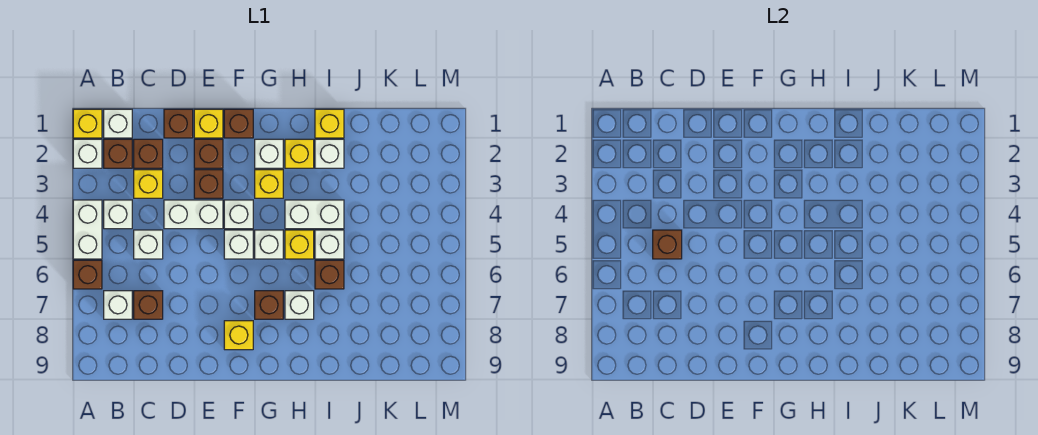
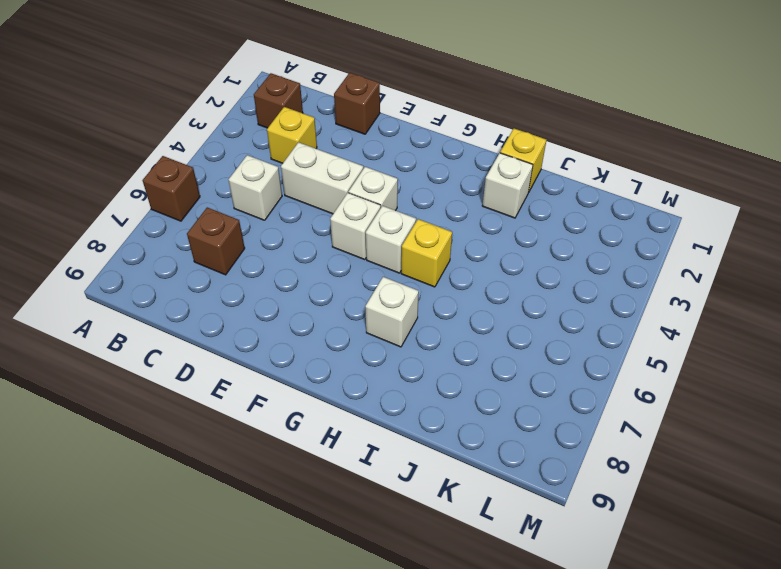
none -> yellow 1x1 brick [73,109,102,138]
none -> white 1x1 brick [73,139,102,168]
none -> white 1x2 brick [73,200,102,259]
none -> white 1x1 brick [104,109,132,138]

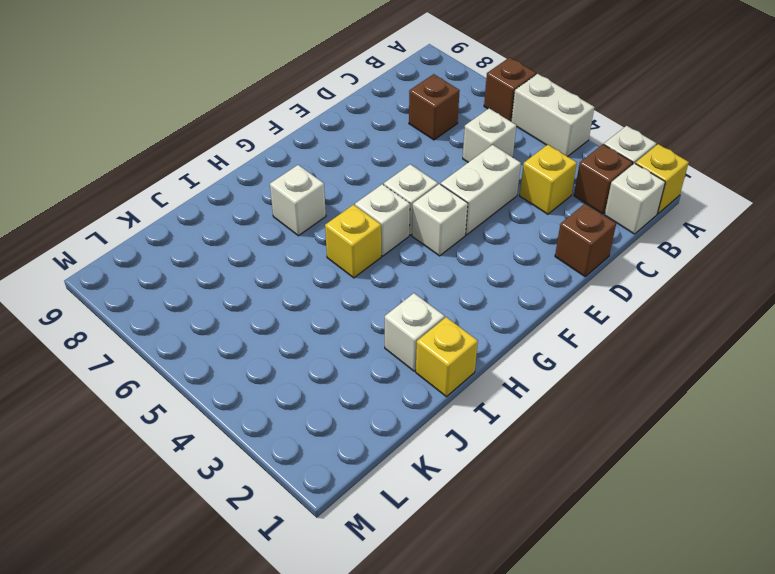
none -> white 1x1 brick [104,200,132,229]
none -> white 1x1 brick [104,291,132,319]
none -> brown 1x1 brick [134,139,163,168]
none -> yellow 1x1 brick [194,109,223,138]

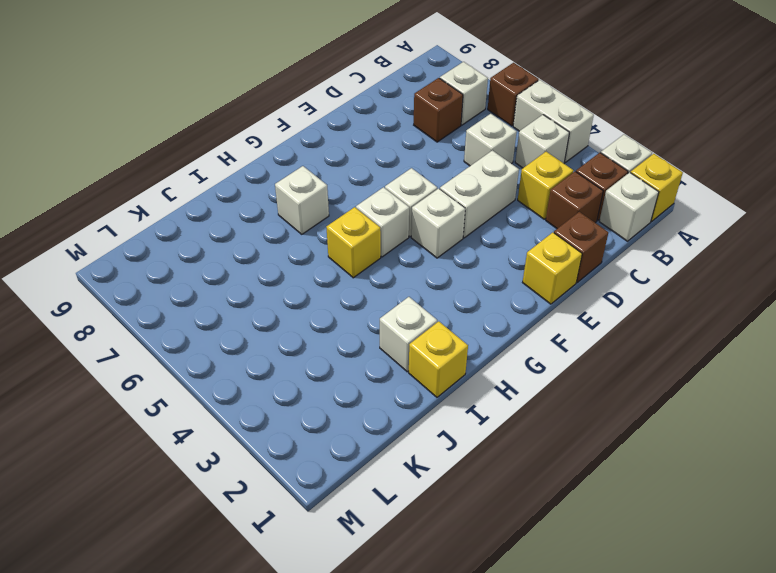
none -> brown 1x1 brick [194,139,223,168]
none -> brown 1x1 brick [194,170,223,198]
none -> brown 1x1 brick [224,109,253,138]
none -> yellow 1x1 brick [224,321,253,350]

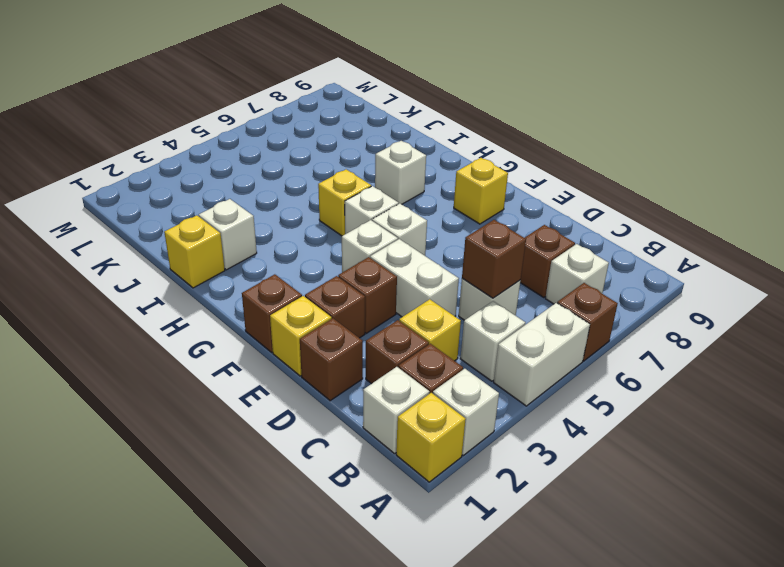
none -> white 1x1 brick [255,139,283,168]
none -> yellow 1x1 brick [255,170,283,198]
none -> brown 1x1 brick [255,291,283,319]
none -> yellow 1x1 brick [285,139,314,168]

